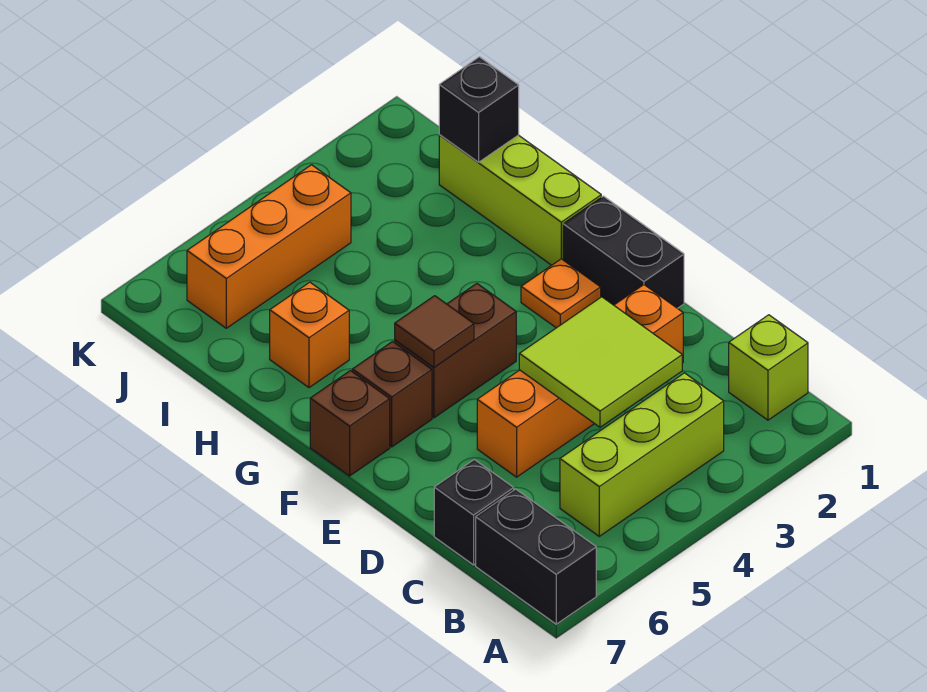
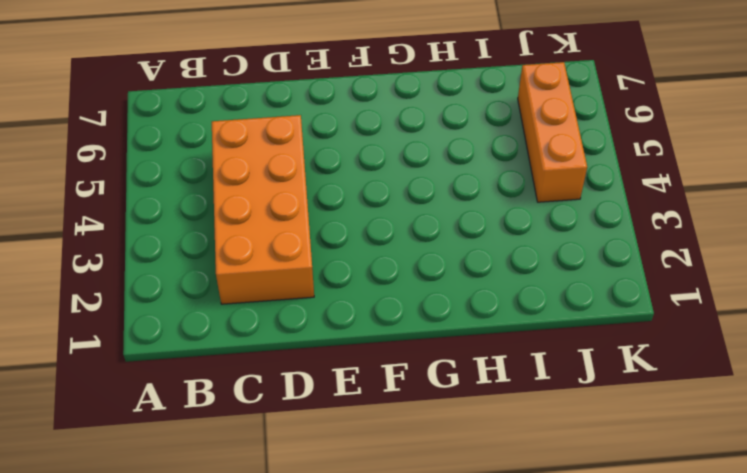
orange 2x4 brick [212,115,314,304] -> orange 1x4 brick [477,285,683,477]
none -> black 1x2 brick [476,489,596,624]
none -> lime 1x1 brick [729,315,808,420]
none -> lime 1x3 brick [560,373,724,536]

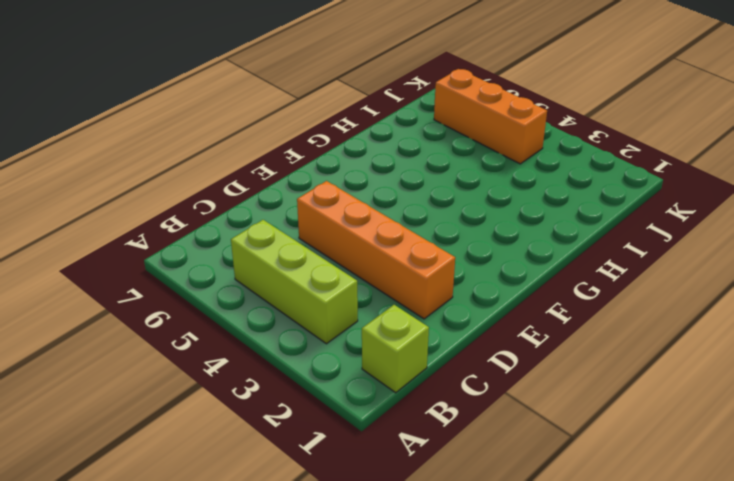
none -> black 1x2 brick [476,489,596,624]
none -> black 1x1 brick [434,459,514,565]
none -> black 1x2 brick [563,196,684,308]

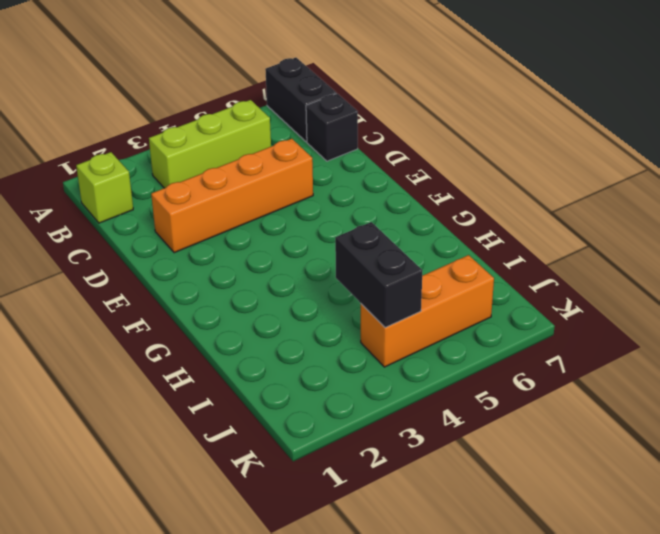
black 1x2 brick [335,222,423,327] -> black 1x2 brick moved to [563,196,684,308]
none -> orange 1x1 plate [521,259,601,328]
none -> brown 1x2 brick [395,284,516,418]
none -> brown 1x1 brick [352,342,432,447]

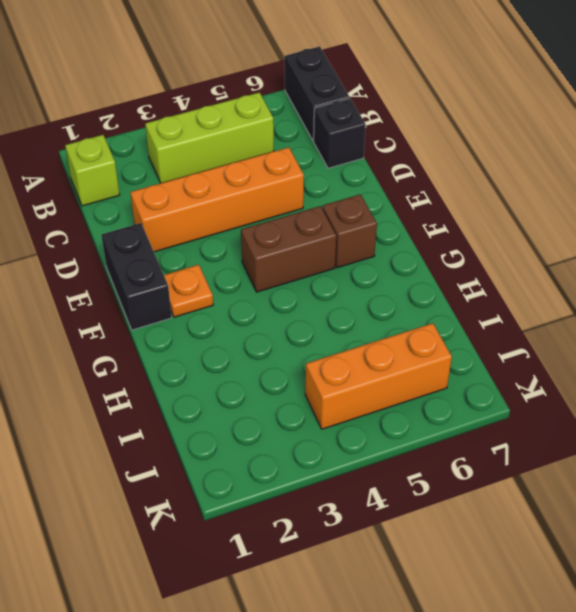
none -> brown 1x1 brick [310,371,390,476]
none -> lime 1x3 brick [439,135,601,265]
none -> orange 1x1 brick [270,282,349,388]

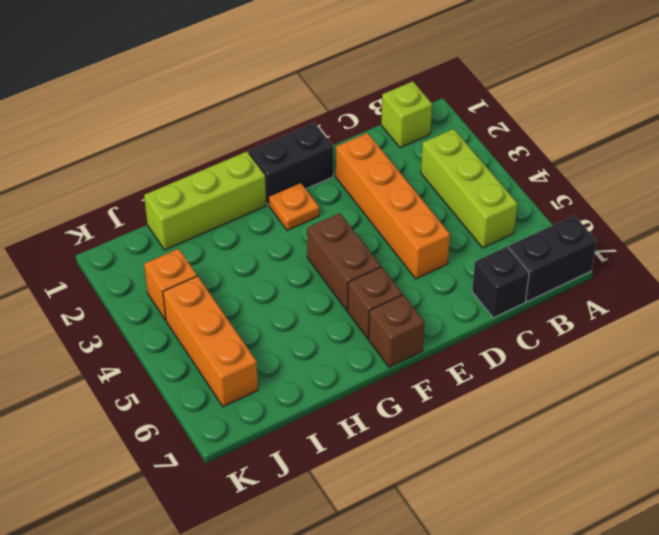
orange 1x1 brick [144,249,197,320] -> orange 1x1 brick moved to [270,282,349,388]
none -> lime 2x2 tile [519,297,682,427]
none -> brown 1x1 tile [395,296,474,367]
none -> black 1x1 brick [439,57,519,162]

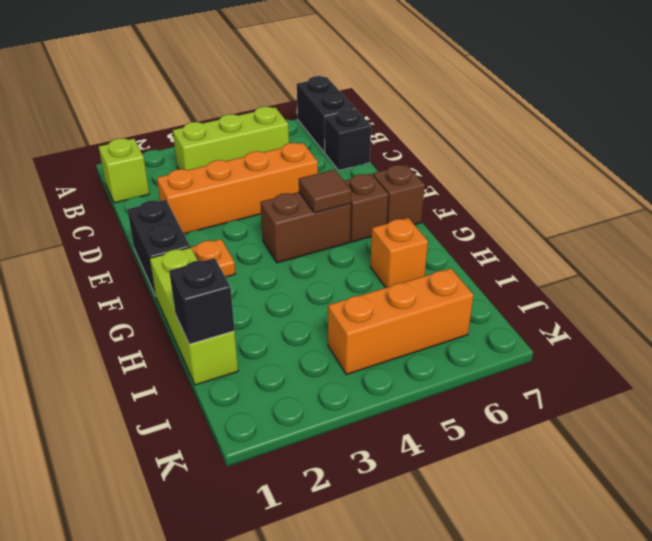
none -> lime 2x2 tile [519,297,682,427]

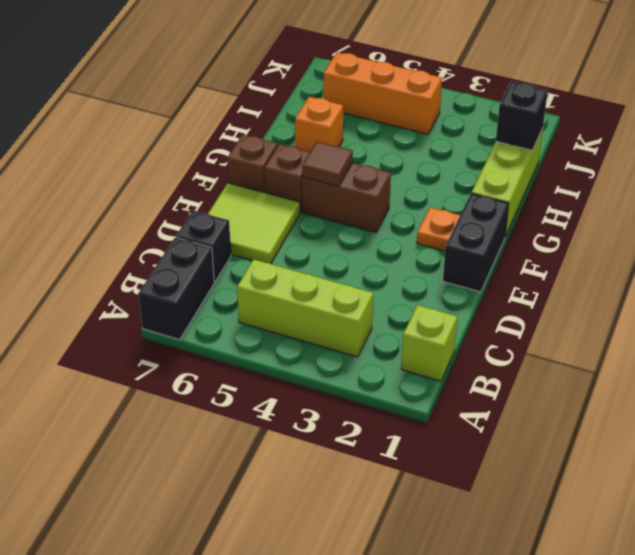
lime 2x2 tile [208,183,300,264] -> lime 2x2 tile moved to [519,297,682,427]
none -> orange 1x4 brick [477,285,683,477]

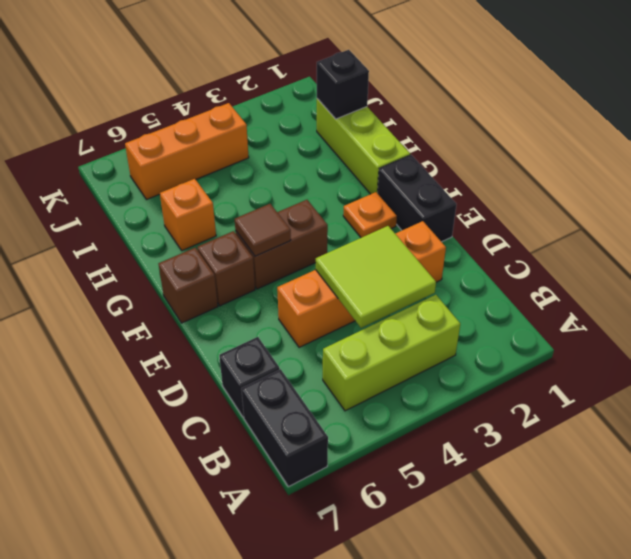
none -> lime 1x1 brick [729,315,808,420]

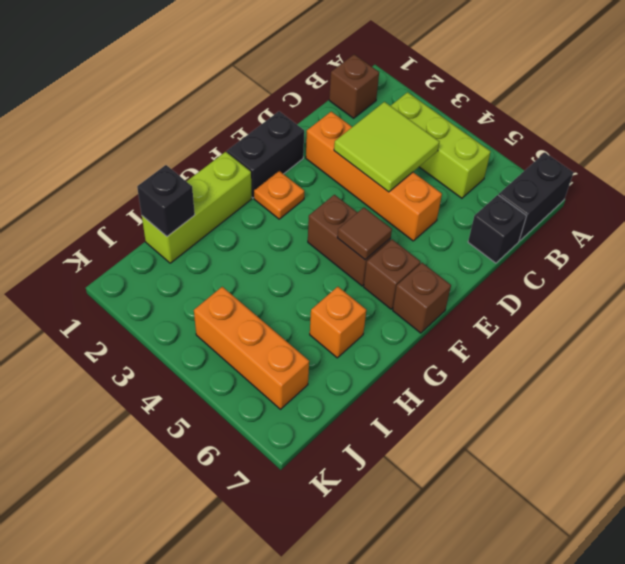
brown 1x1 brick [329,54,379,118] -> lime 1x1 brick [729,315,808,420]

